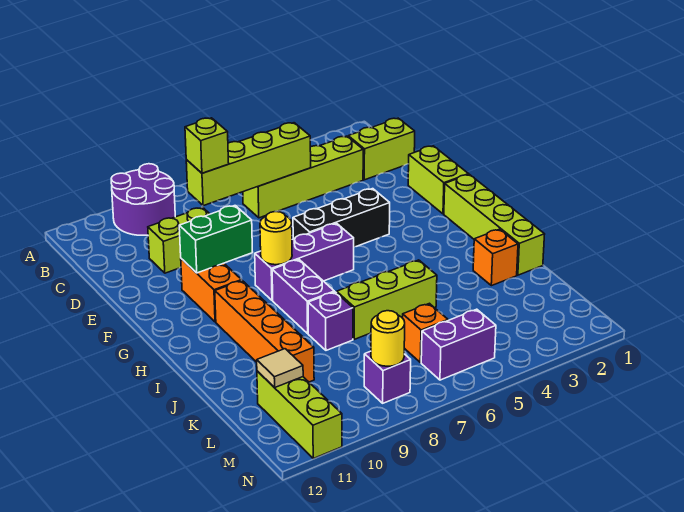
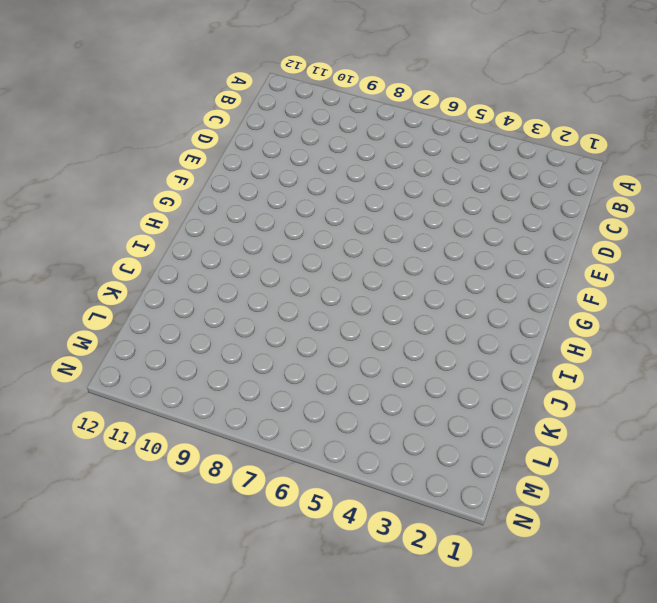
none -> purple 2x2 round brick [111,164,175,235]
none -> lime 1x2 brick [348,118,415,180]
none -> lime 1x4 brick [243,136,363,218]

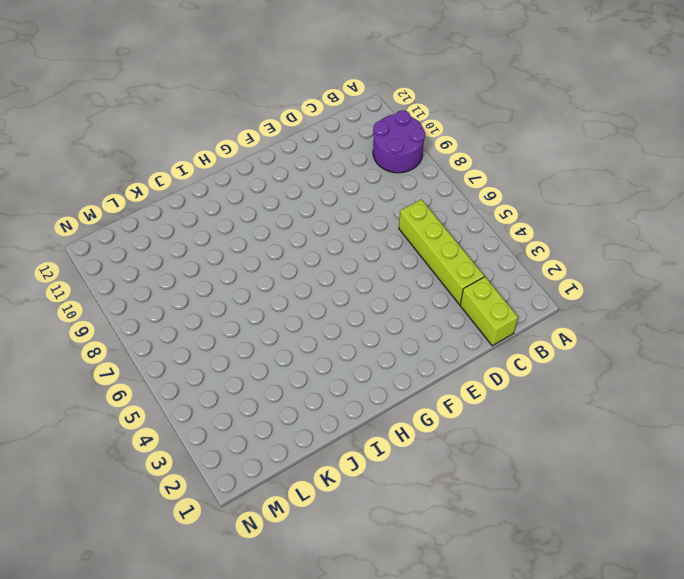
none -> lime 1x2 brick [148,207,209,273]
none -> lime 1x2 brick [408,146,469,214]
none -> black 1x3 brick [293,189,390,247]

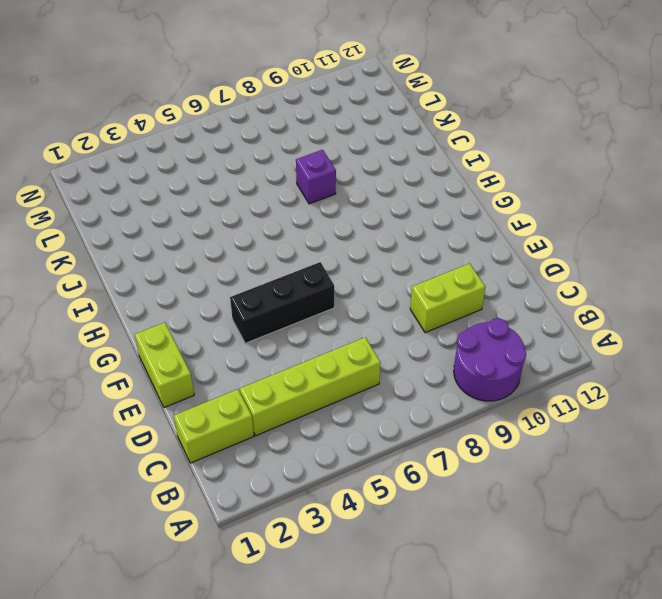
none -> orange 1x2 brick [181,259,241,322]
none -> lime 1x4 brick [444,174,545,275]
none -> purple 1x3 brick [255,223,354,300]

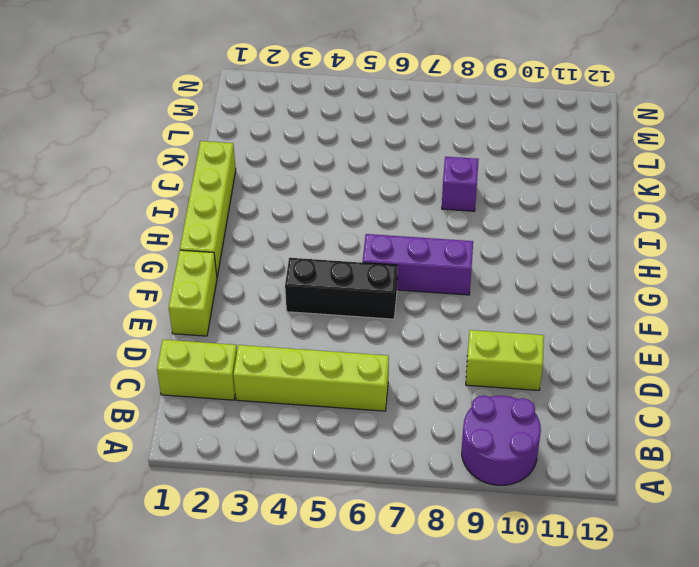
none -> orange 1x2 brick [181,259,241,322]
none -> purple 1x2 brick [272,260,334,333]
none -> orange 1x4 brick [215,280,314,382]

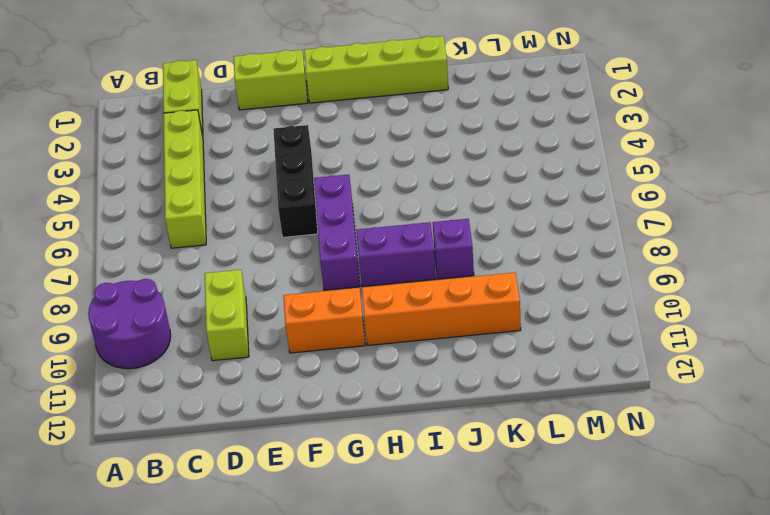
none -> orange 1x1 brick [473,229,518,286]
none -> lime 1x3 brick [337,260,437,339]
none -> orange 1x1 brick [403,303,448,363]

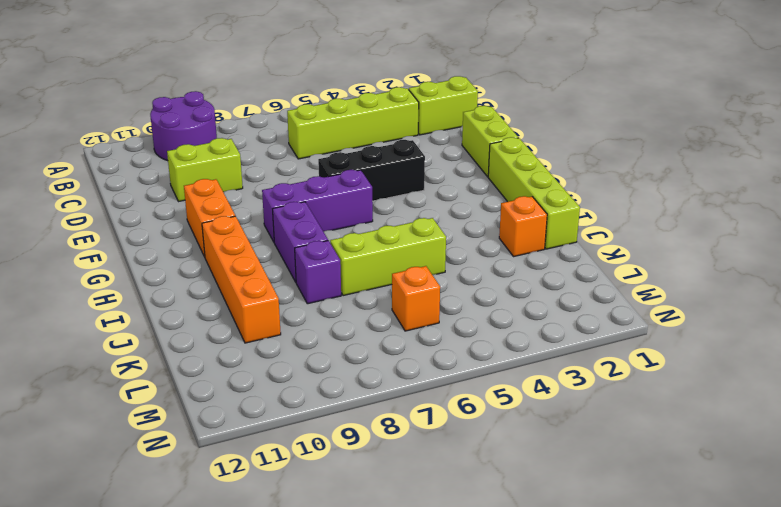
none -> lime 1x3 brick [257,371,342,458]
none -> purple 1x2 brick [421,309,496,380]
none -> purple 1x1 brick [364,351,411,403]

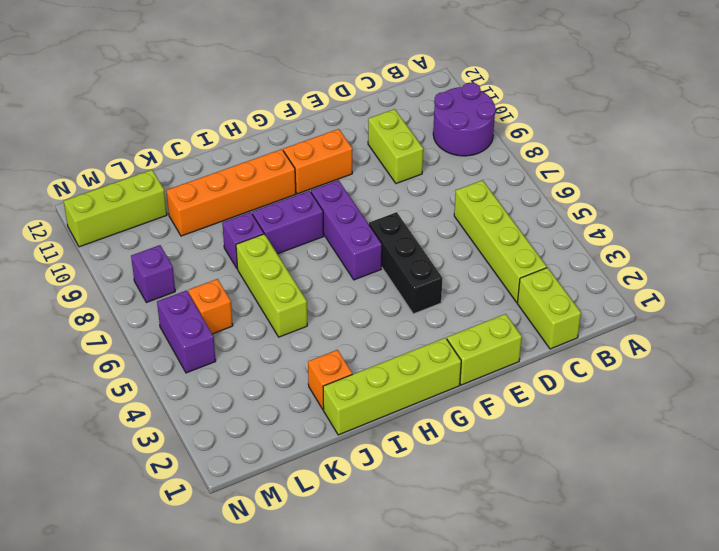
none -> lime 1x4 brick [186,123,311,206]
none -> green 1x2 brick [179,206,253,273]
none -> yellow 1x1 round brick [260,212,292,265]

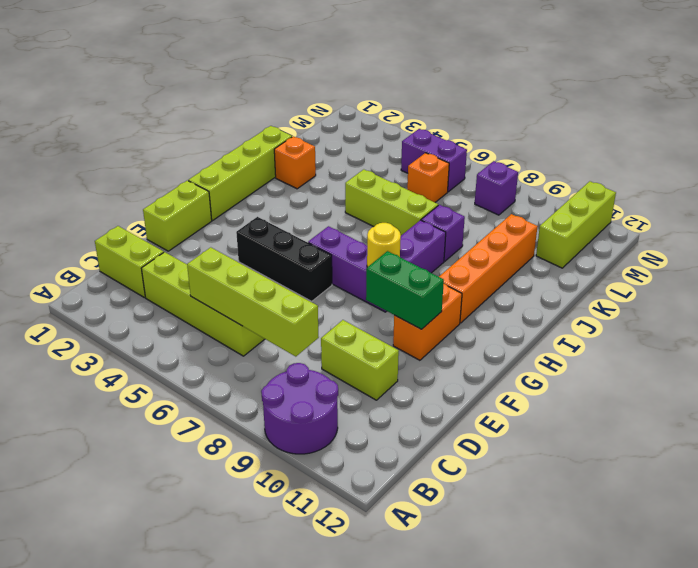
none -> tan 1x1 tile [257,349,303,388]
none -> yellow 1x1 round brick [371,311,405,366]
none -> lime 1x1 brick [185,118,229,173]

